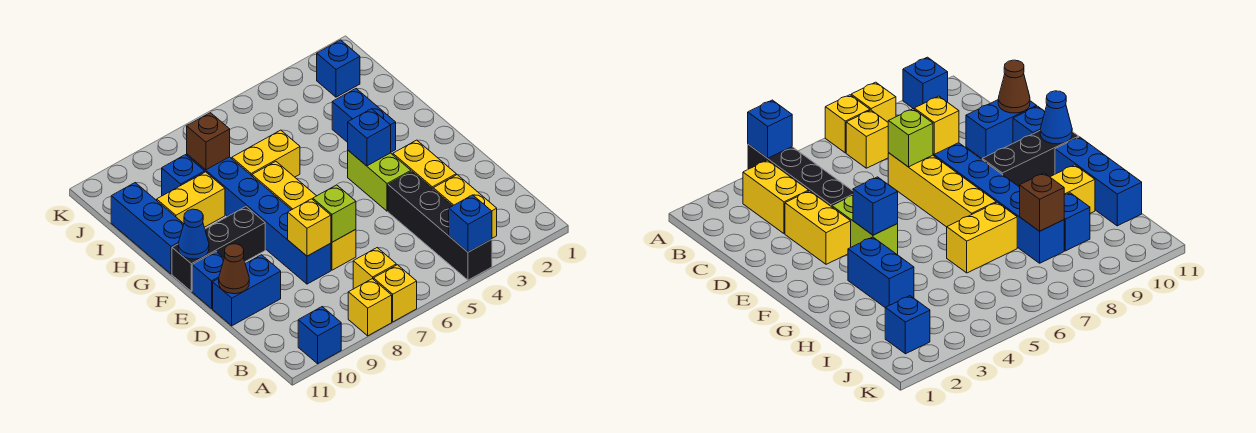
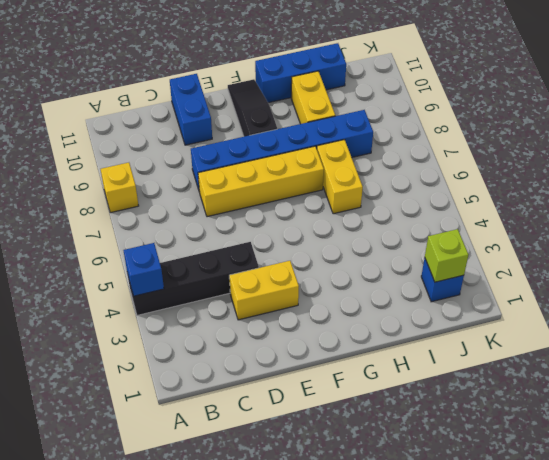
black 1x3 slope [228,79,277,137] -> black 1x3 brick [172,207,265,291]
lime 1x1 brick [425,229,469,282] -> lime 1x1 brick moved to [313,185,356,242]
none -> yellow 1x1 brick [374,265,417,322]
none -> blue 1x1 brick [298,307,341,364]
none -> yellow 1x2 brick [433,175,497,238]

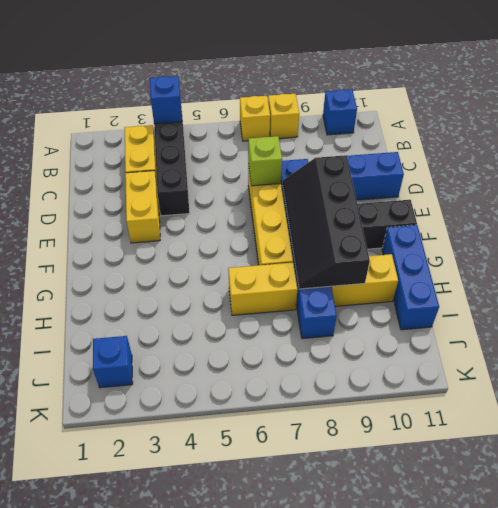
black 2x4 slope [283,155,370,289] -> none
none -> yellow 1x1 brick [353,248,396,289]
none -> lime 1x2 brick [348,151,411,211]
none -> blue 1x1 brick [192,252,224,308]

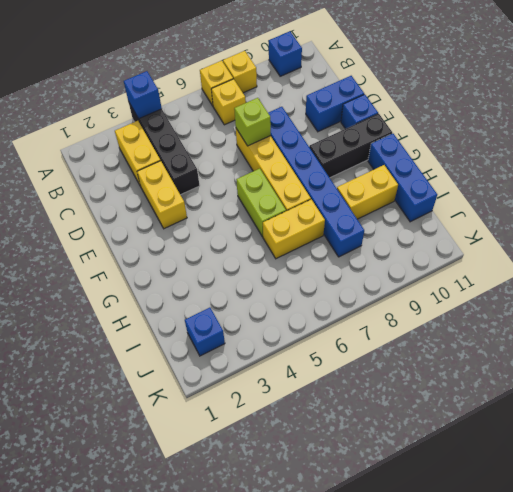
lime 1x2 brick [236,169,286,237] -> lime 1x2 brick moved to [348,151,411,211]
none -> blue 1x2 brick [332,89,396,152]
none -> blue 1x1 brick [162,155,205,196]
none -> yellow 1x1 brick [288,199,331,256]

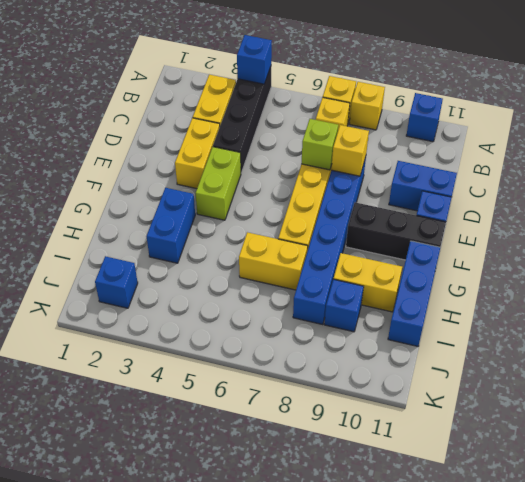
none -> brown 1x1 cone [219,244,249,294]
none -> blue 1x1 brick [348,109,391,166]
none -> blue 1x1 cone [178,209,209,259]

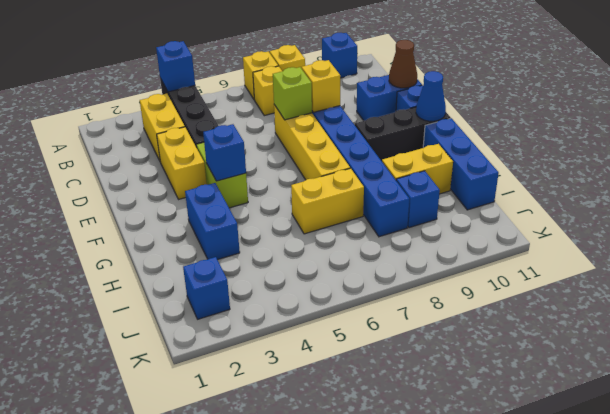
none -> brown 1x1 brick [187,113,230,170]

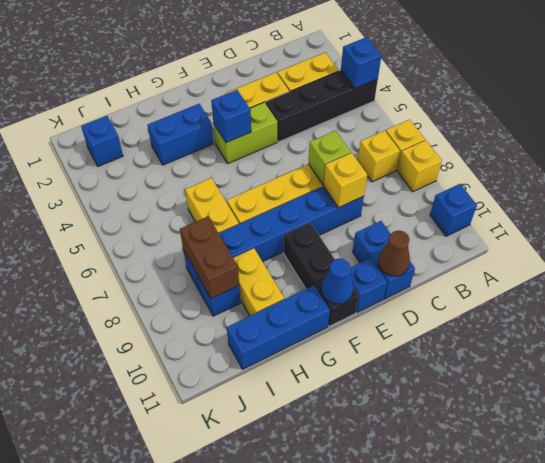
brown 1x2 brick [180,216,239,299] -> brown 1x1 brick [187,113,230,170]

